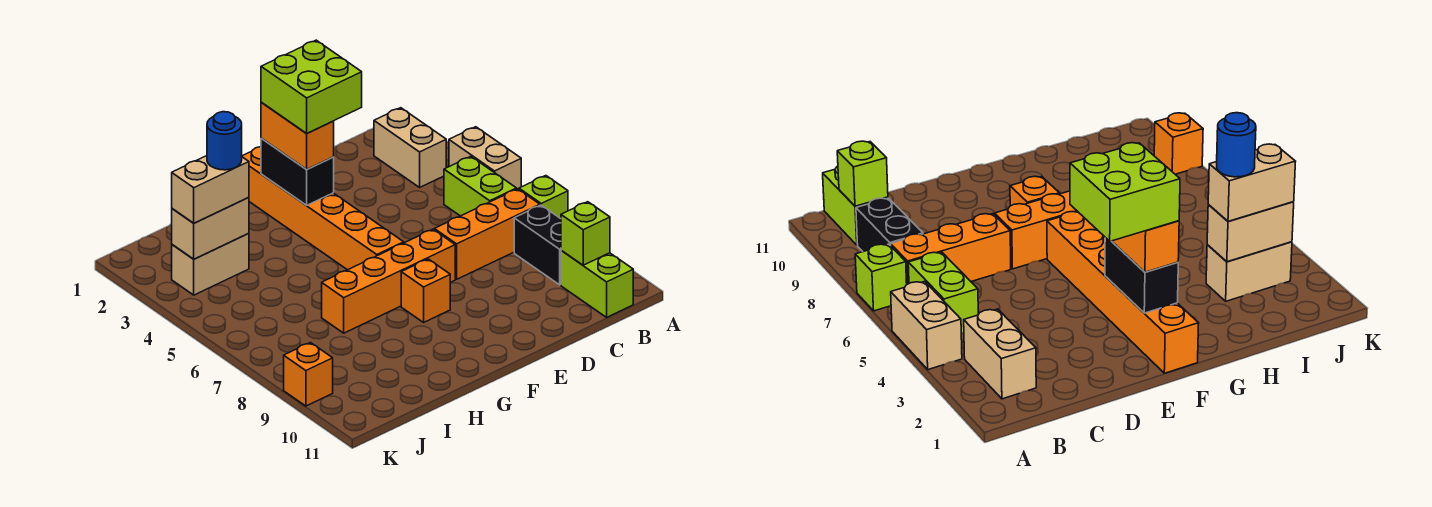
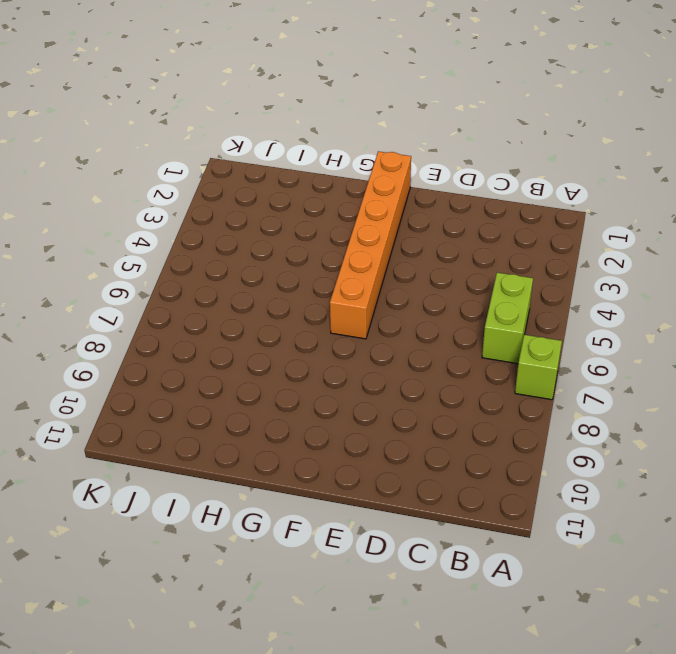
none -> tan 1x2 brick [449,127,521,189]
none -> tan 1x2 brick [374,108,446,187]
none -> orange 1x3 brick [434,189,540,279]

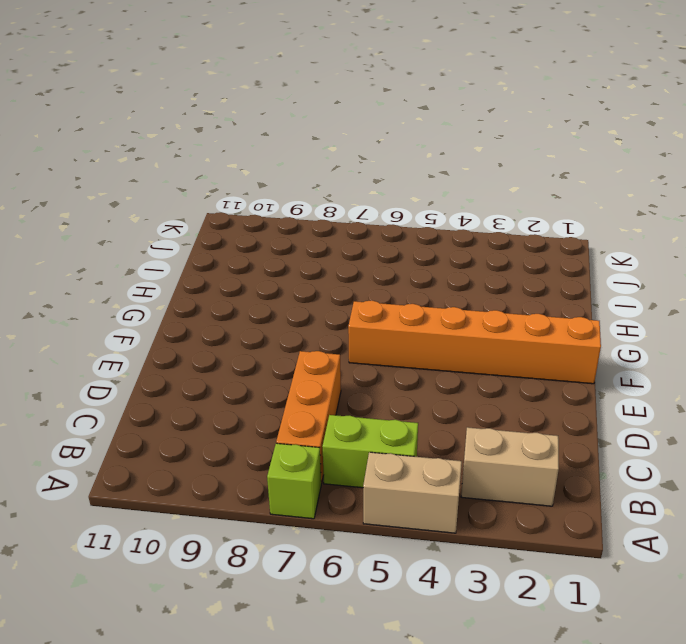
none -> black 1x2 brick [514,205,561,285]
none -> lime 1x2 brick [561,250,633,317]
none -> orange 1x4 brick [322,229,455,333]

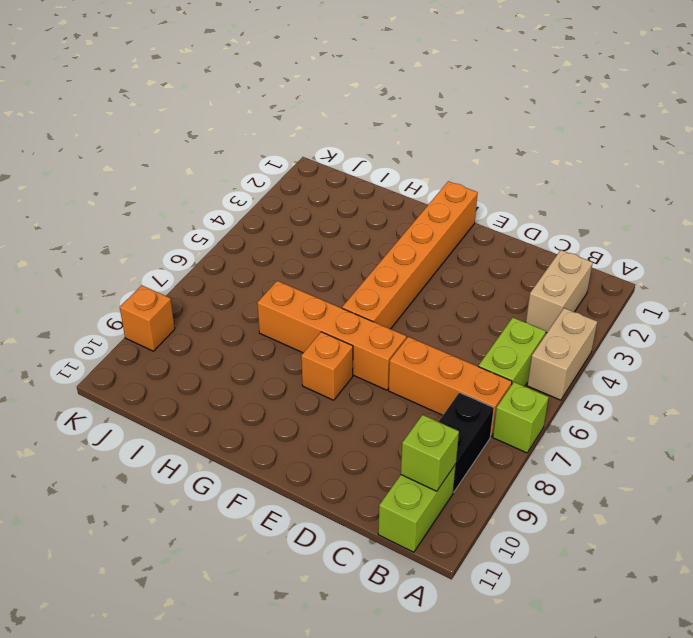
none -> tan 1x2 brick [172,233,249,295]
none -> black 1x2 brick [261,138,334,205]
none -> tan 1x2 brick [172,198,249,259]

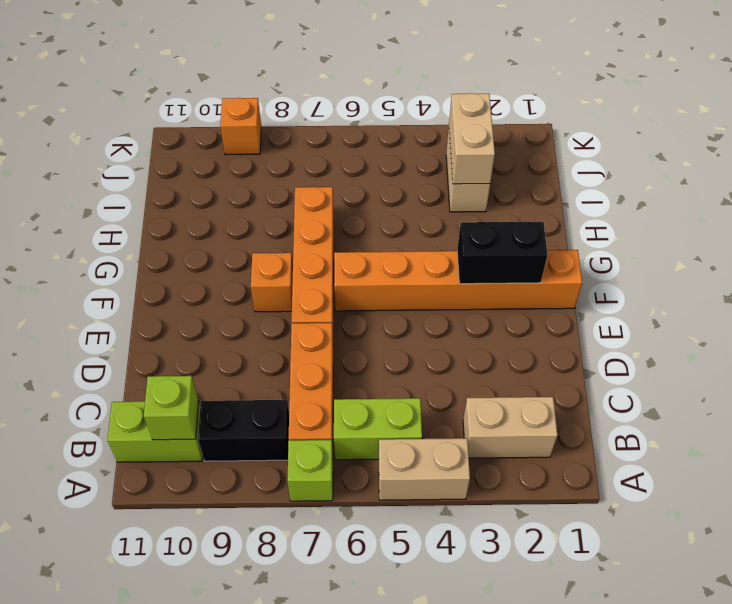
none -> orange 1x2 brick [261,102,334,169]
none -> tan 1x2 brick [172,156,249,223]
none -> lime 2x2 brick [261,40,362,134]

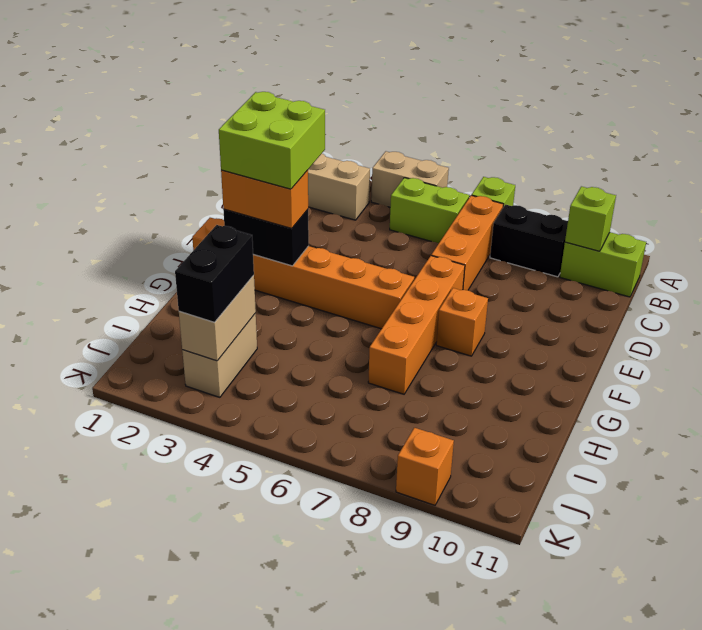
black 1x2 brick [175,225,254,322] -> tan 1x2 brick [172,156,249,223]
none -> blue 1x1 round brick [207,112,242,170]

